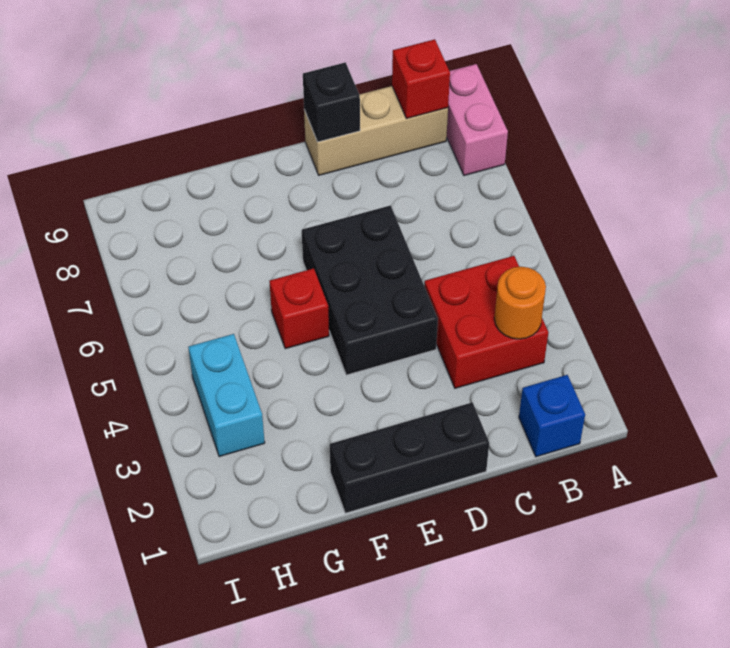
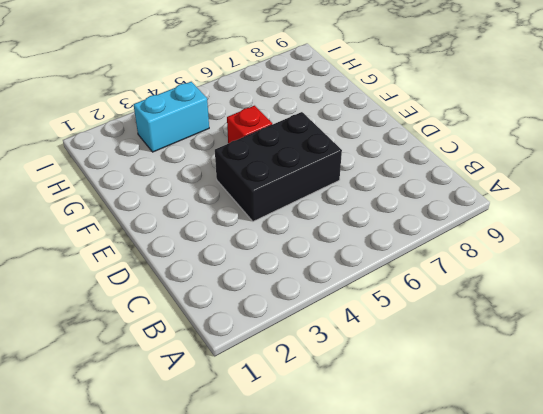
none -> pink 1x2 brick [447,64,508,176]
none -> blue 1x1 brick [519,375,585,457]

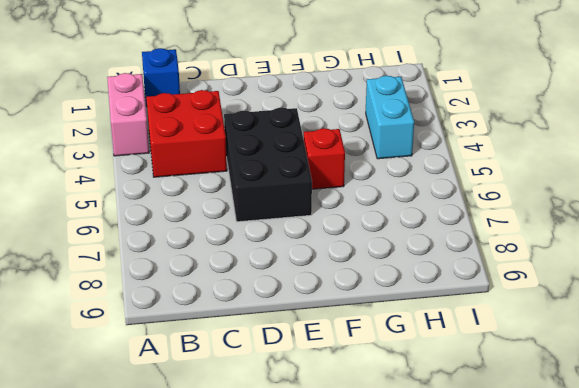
pink 1x2 brick [107,73,149,156] -> pink 1x2 brick moved to [447,64,508,176]
none -> tan 1x3 brick [304,86,448,175]
none -> black 1x3 brick [330,402,489,513]

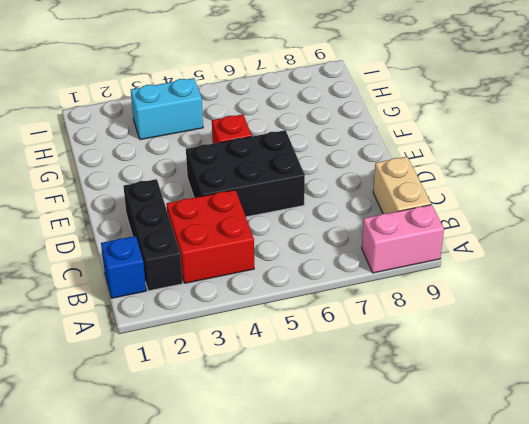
black 1x3 brick [123,179,183,291] -> black 1x3 brick moved to [330,402,489,513]
tan 1x2 brick [373,157,431,214] -> tan 1x3 brick [304,86,448,175]
none -> orange 1x1 round brick [494,267,546,339]
none -> red 1x1 brick [392,39,450,118]

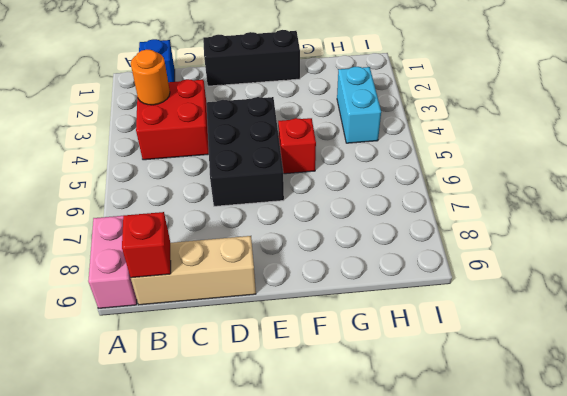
none -> black 1x1 brick [303,62,360,142]

